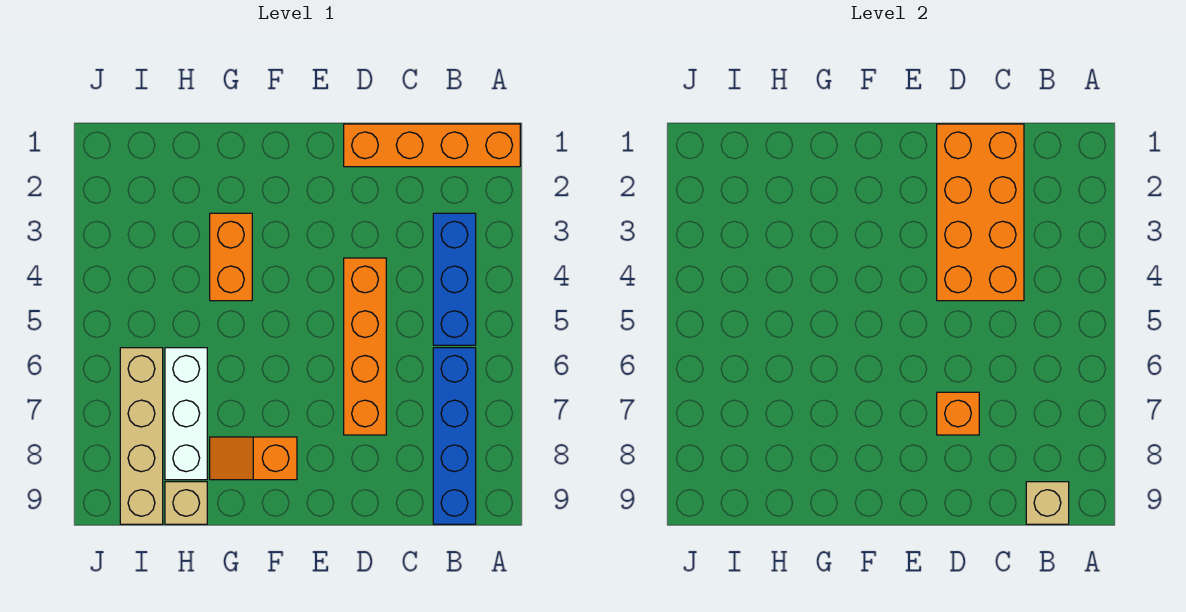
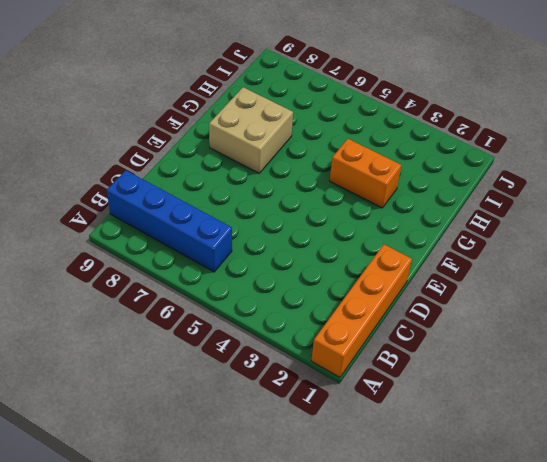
tan 2x2 brick [209,87,293,173] -> orange 1x2 slope [210,437,297,480]
none -> blue 1x3 brick [433,213,476,345]
none -> orange 1x4 brick [344,258,386,435]
none -> white 1x3 brick [165,348,207,480]

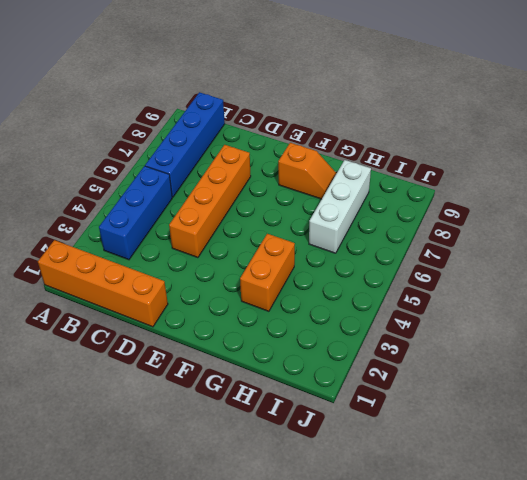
none -> tan 1x1 brick [165,482,207,524]
none -> tan 1x4 brick [120,348,163,524]
none -> tan 1x1 brick [1026,482,1069,524]

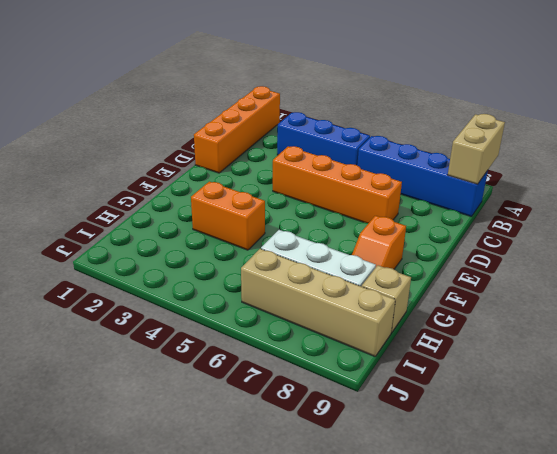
tan 1x2 brick [448,114,505,184] -> tan 1x1 brick [1026,482,1069,524]
none -> orange 2x4 brick [937,124,1024,301]
none -> orange 1x1 brick [937,392,979,435]

